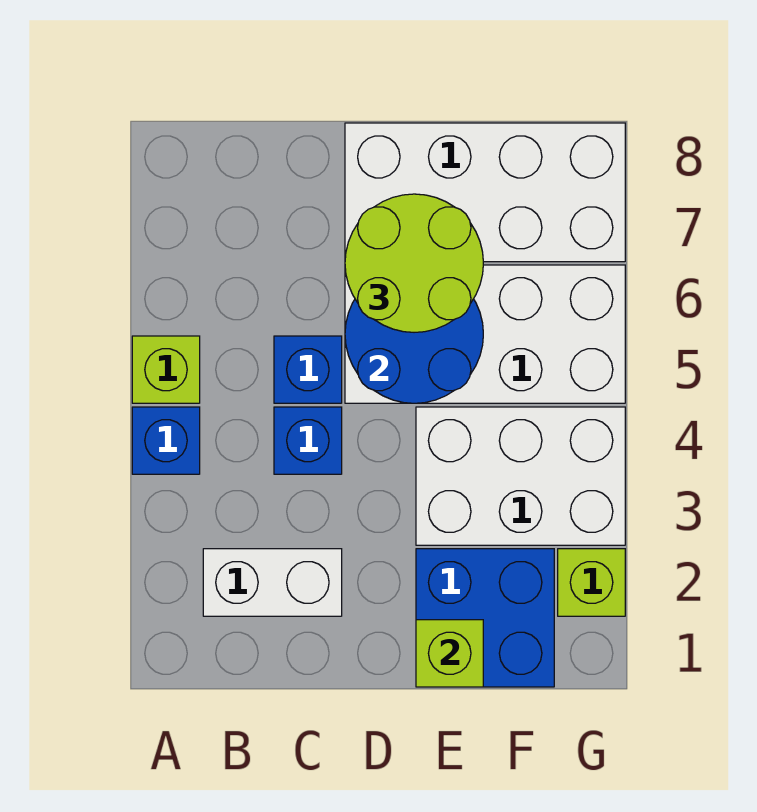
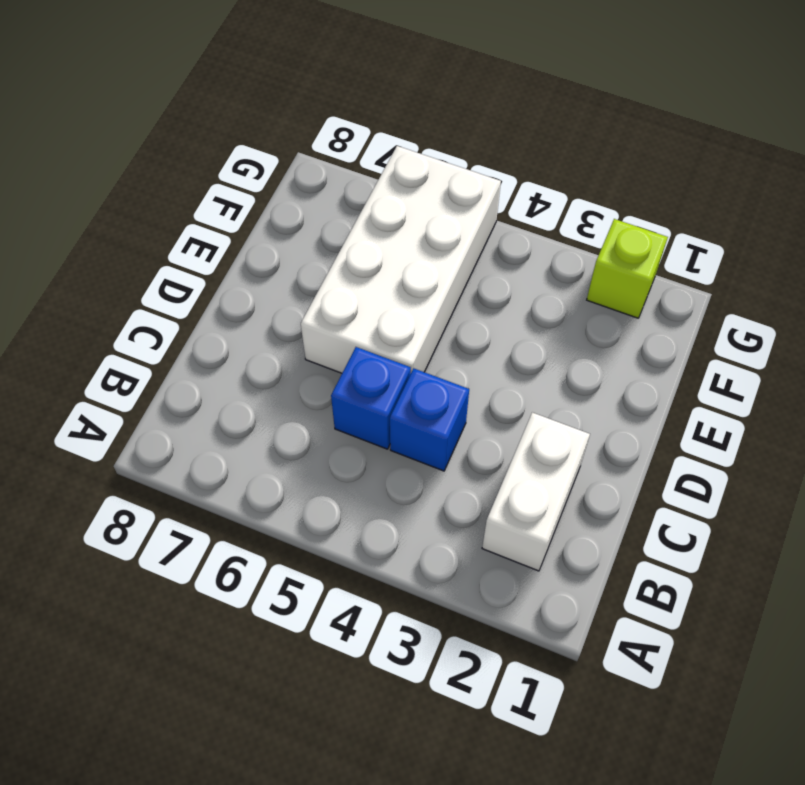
none -> blue 1x1 brick [132,407,200,474]
none -> lime 1x1 brick [132,336,200,403]
none -> white 2x4 brick [345,123,625,262]

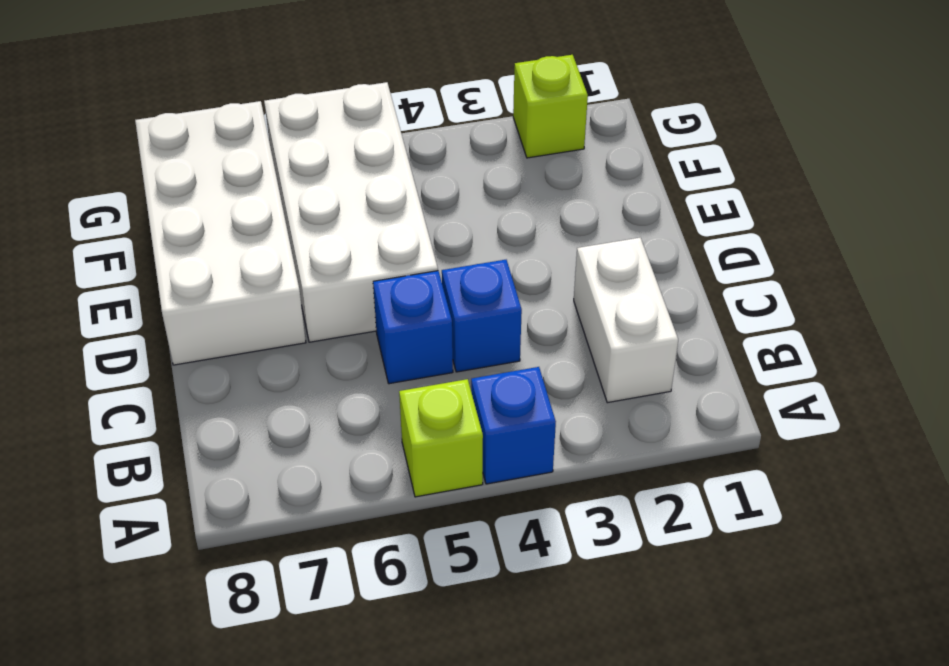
none -> blue 2x2 brick [416,549,554,687]
none -> white 2x3 brick [416,407,625,545]
none -> blue 2x2 round brick [345,299,483,403]

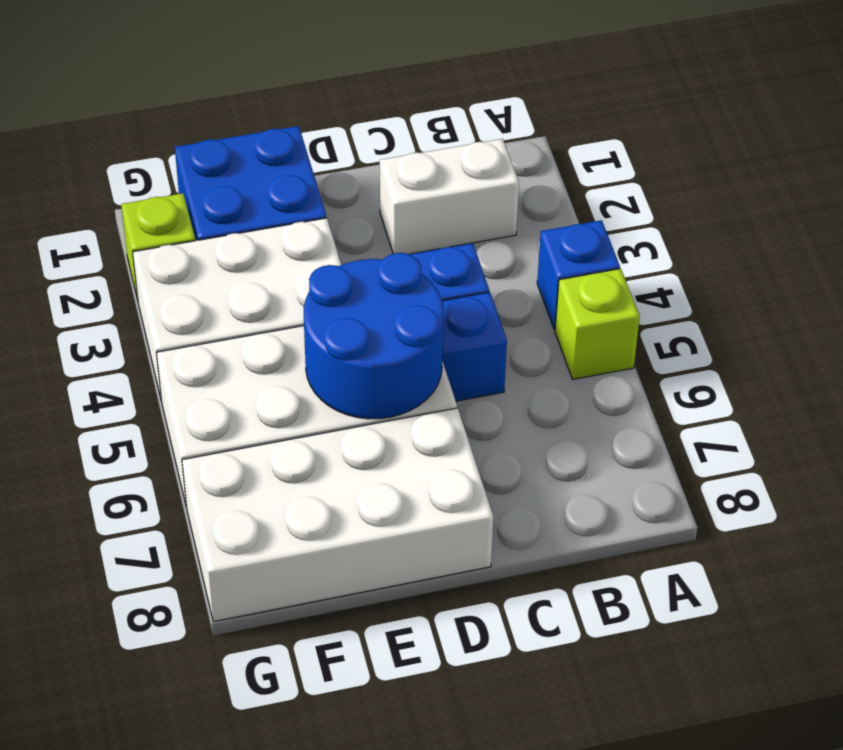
none -> lime 1x1 brick [416,620,483,687]
none -> lime 2x2 round brick [345,194,483,332]

